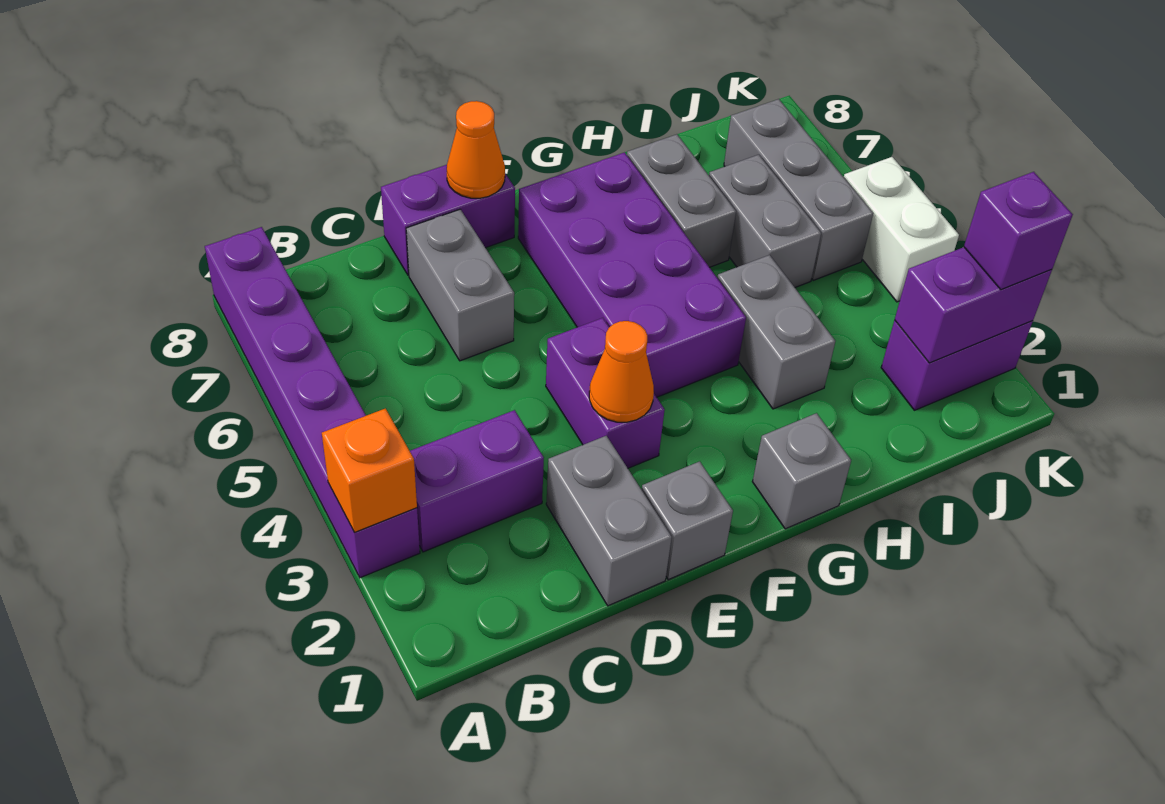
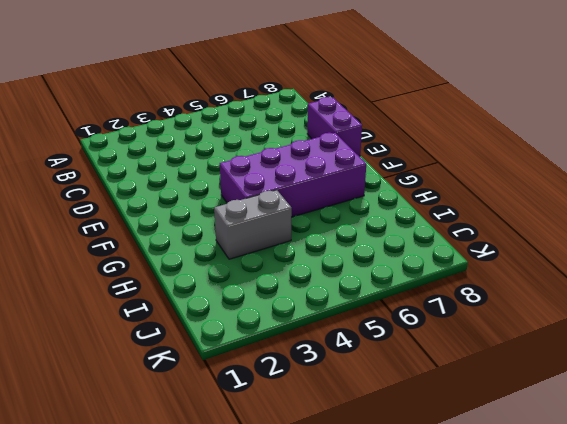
none -> purple 1x6 brick [205,227,420,578]
none -> purple 1x2 brick [410,410,544,552]
none -> grey 1x2 brick [546,436,672,606]

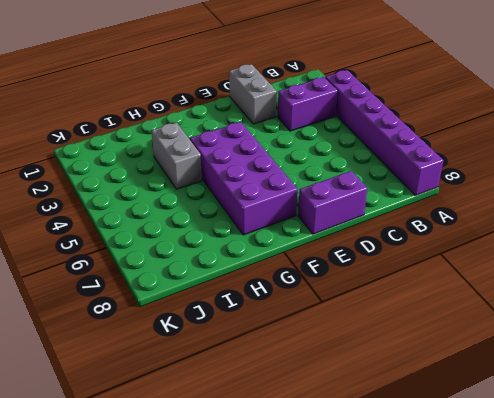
none -> grey 1x2 brick [406,209,514,361]
none -> grey 1x1 brick [642,461,733,580]
none -> purple 1x2 brick [546,318,665,468]

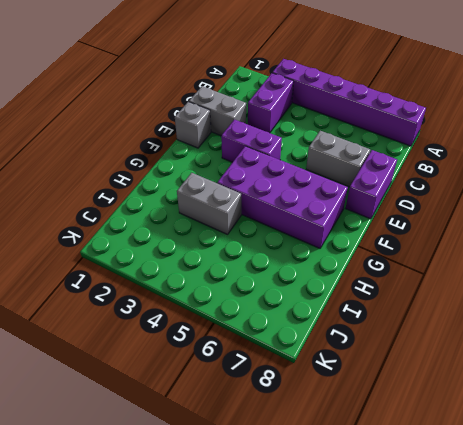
none -> grey 1x1 brick [752,413,851,529]
none -> grey 1x2 brick [627,134,736,267]
none -> grey 1x2 brick [709,155,821,287]

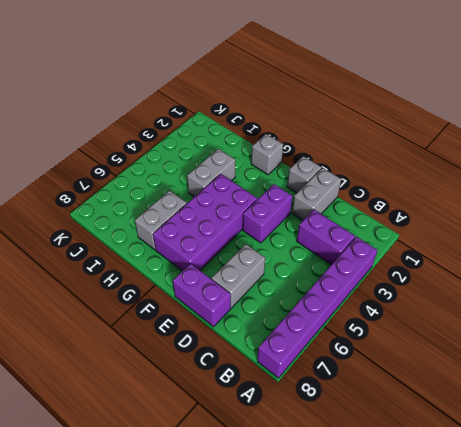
none -> grey 1x2 brick [709,155,821,287]
none -> purple 1x2 brick [881,321,1033,410]
none -> grey 1x3 brick [724,99,873,280]

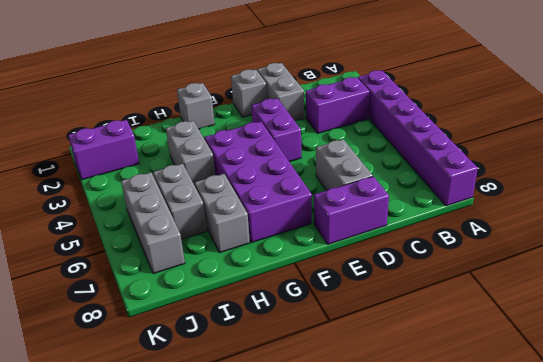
none -> white 1x2 brick [844,157,959,302]
none -> orange 1x1 brick [322,409,417,533]
none -> orange 1x1 cone [589,321,654,422]

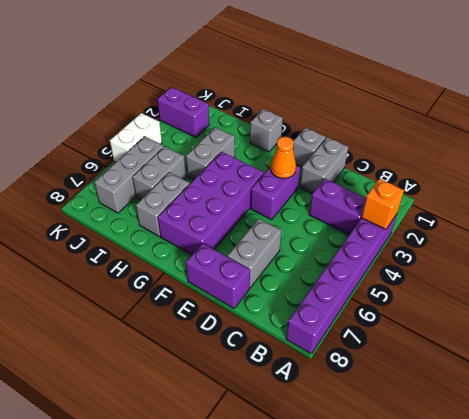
none -> orange 1x1 cone [447,101,505,198]
none -> purple 1x2 brick [895,247,1052,363]
none -> purple 1x1 brick [964,172,1073,290]

